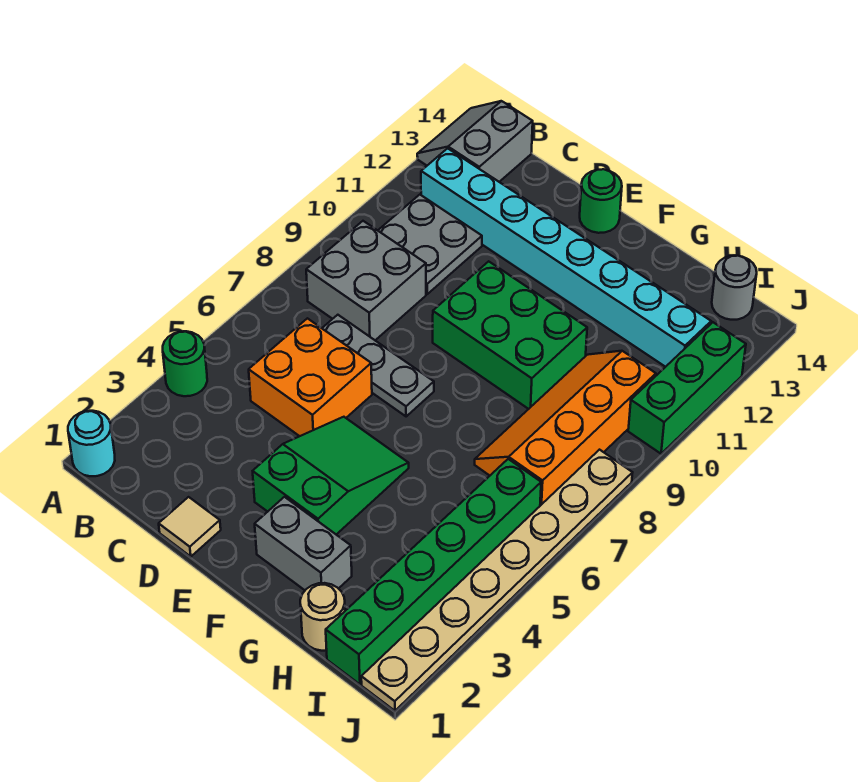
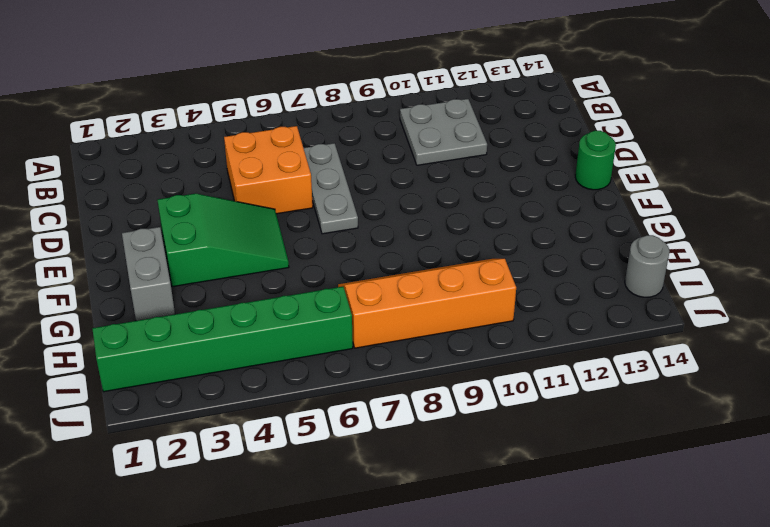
none -> cyan 1x1 round brick [68,411,115,476]
none -> green 1x1 round brick [163,331,207,396]
none -> grey 2x2 slope [417,101,533,182]

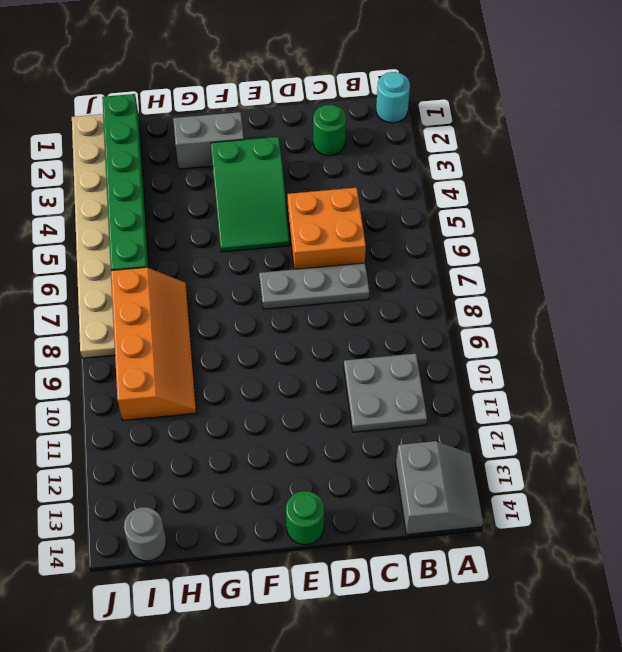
green 1x1 round brick [313,105,346,156] -> green 1x1 round brick moved to [163,331,207,396]
none -> grey 2x2 brick [306,221,426,340]
none -> cyan 1x8 brick [421,148,711,367]
none -> tan 1x1 tile [159,497,221,557]

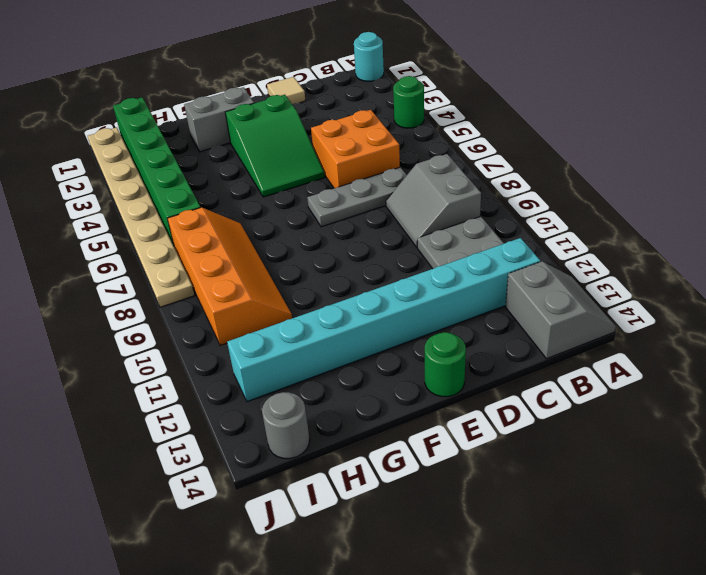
grey 2x2 slope [386,154,481,247] -> grey 2x2 brick [306,221,426,340]
none -> green 2x3 brick [433,261,587,409]
none -> tan 1x1 round brick [300,583,345,651]
none -> green 1x3 brick [628,322,746,454]

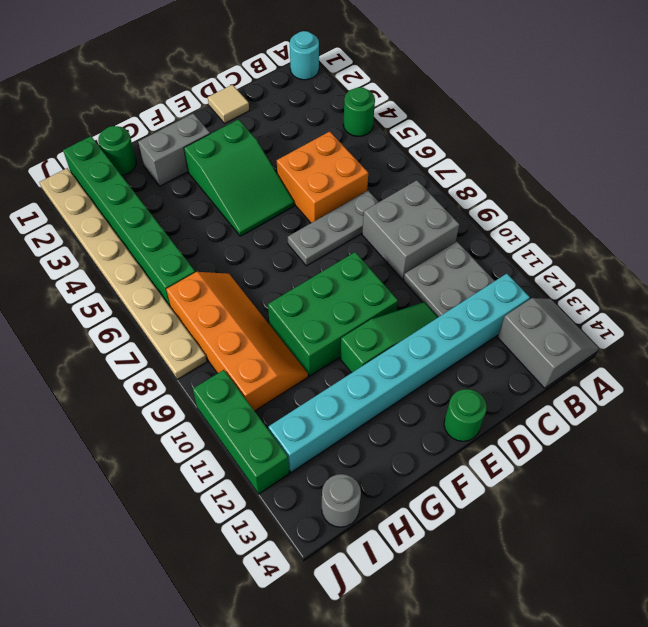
green 1x3 slope [340,302,438,373] -> none
green 1x1 round brick [98,126,136,175] -> tan 1x1 round brick [300,583,345,651]

